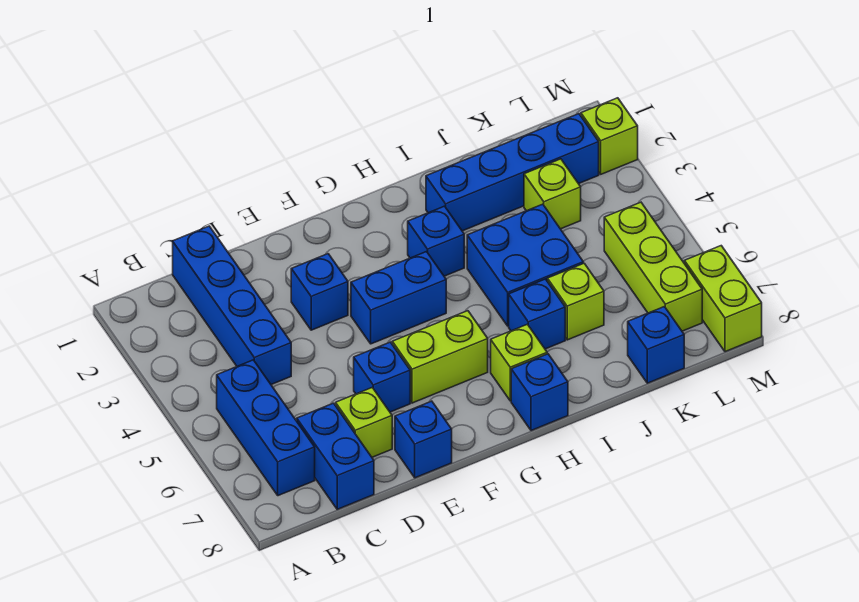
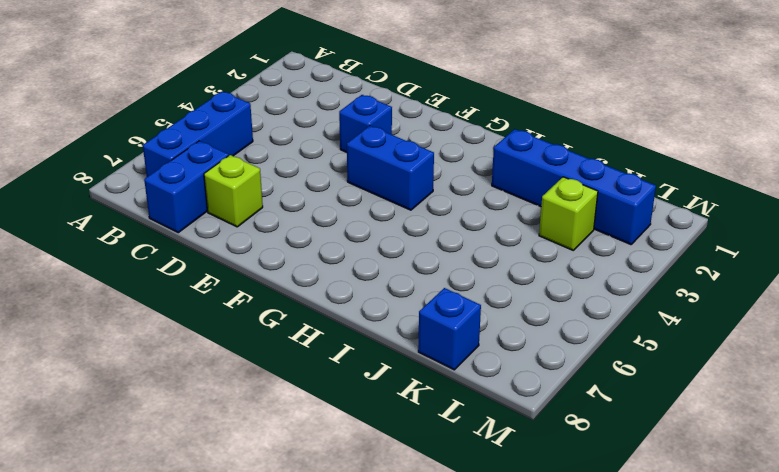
none -> blue 1x4 brick [173,226,291,385]
none -> blue 1x1 brick [354,342,410,412]
none -> blue 1x1 brick [395,401,452,478]

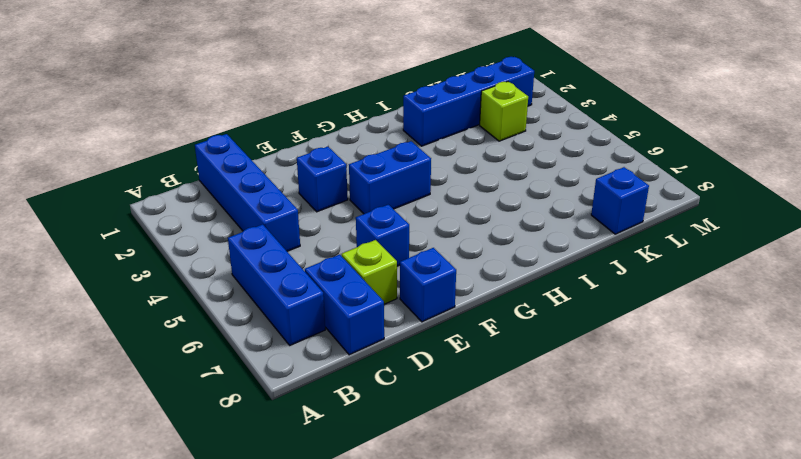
none -> lime 1x2 brick [392,311,488,403]
none -> blue 1x1 brick [408,206,464,276]
none -> lime 1x1 brick [491,324,547,401]

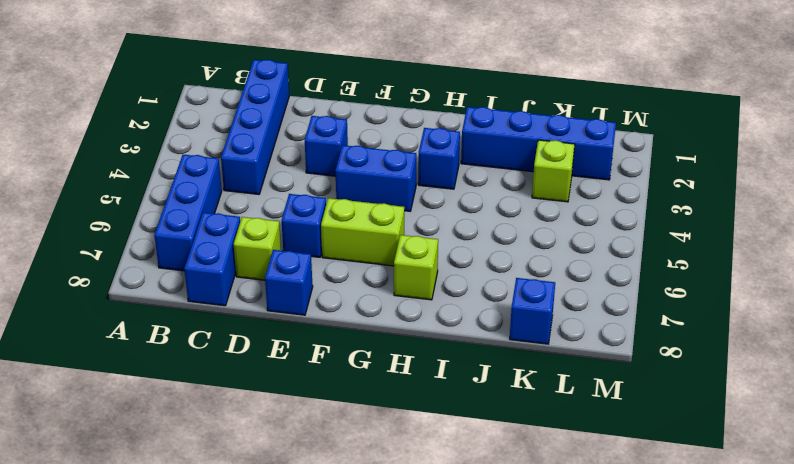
none -> blue 1x1 brick [511,354,568,431]
none -> blue 2x2 brick [467,204,583,326]
none -> blue 1x1 brick [509,279,565,349]

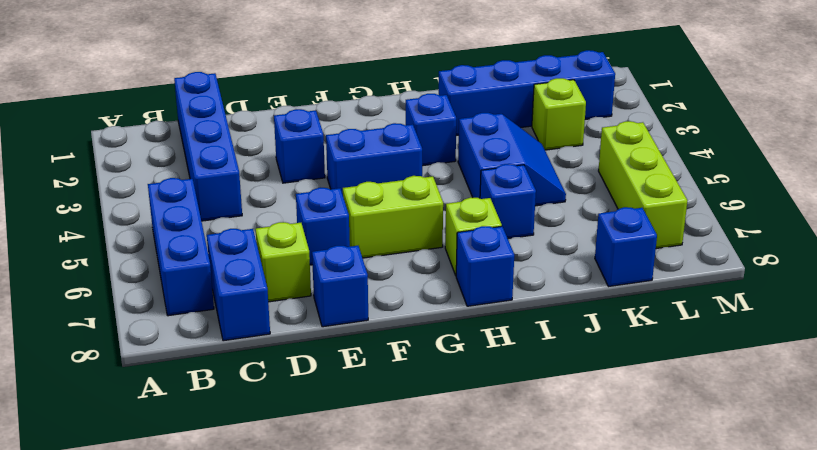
blue 2x2 slope [458,113,566,206] -> blue 2x2 brick [467,204,583,326]
none -> lime 1x1 brick [547,263,604,340]
none -> lime 1x1 brick [581,98,638,174]
none -> lime 1x2 brick [684,246,762,352]

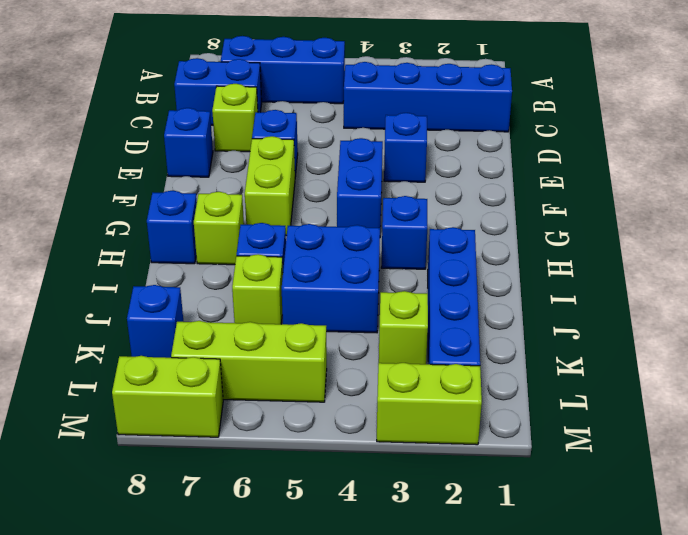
lime 1x2 brick [377,363,482,445] -> lime 1x1 brick [581,98,638,174]

